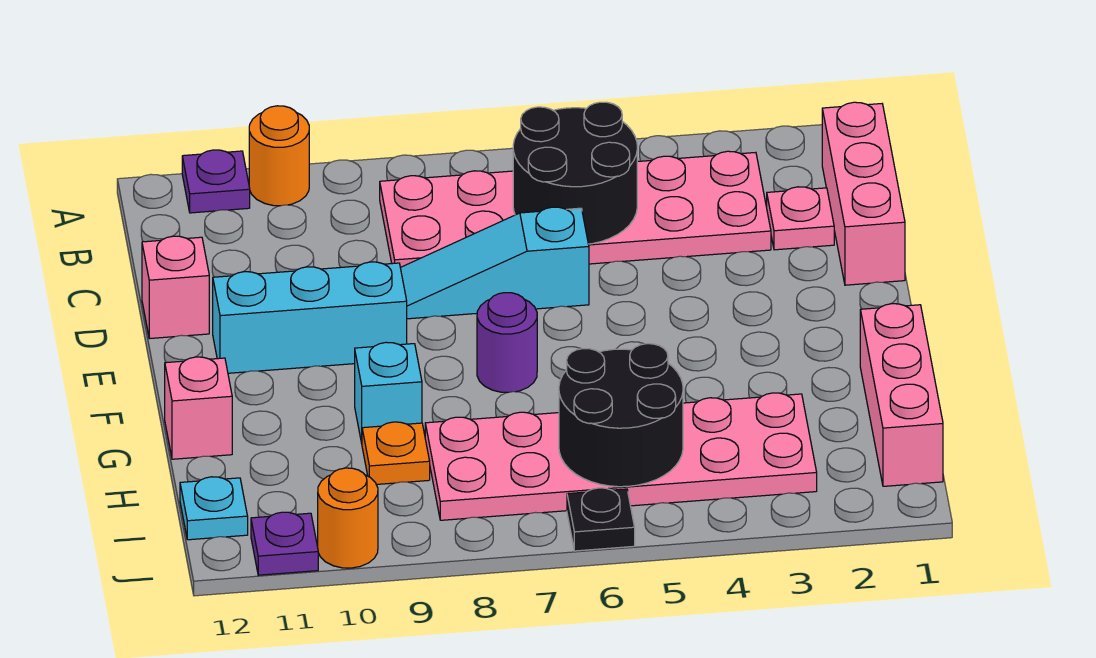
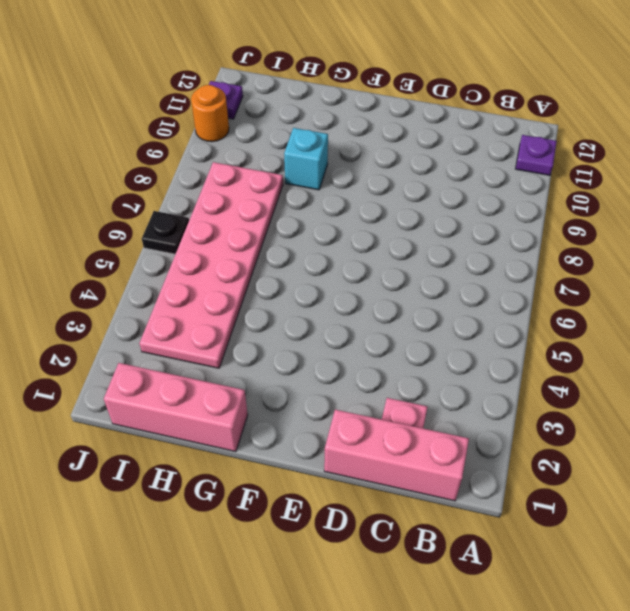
none -> orange 1x1 round brick [249,106,309,206]
none -> pink 2x6 plate [380,151,771,268]
none -> cyan 1x3 slope [401,207,589,319]

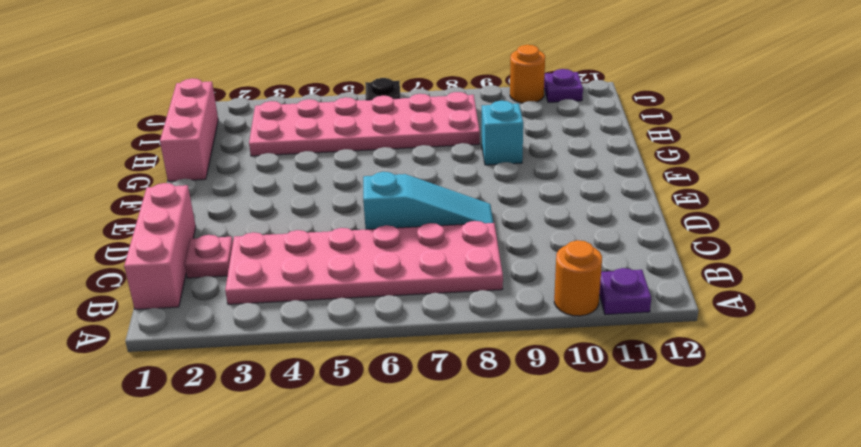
none -> pink 1x1 brick [142,236,209,339]
none -> cyan 1x3 brick [213,262,407,373]
none -> purple 1x1 round brick [477,293,537,392]

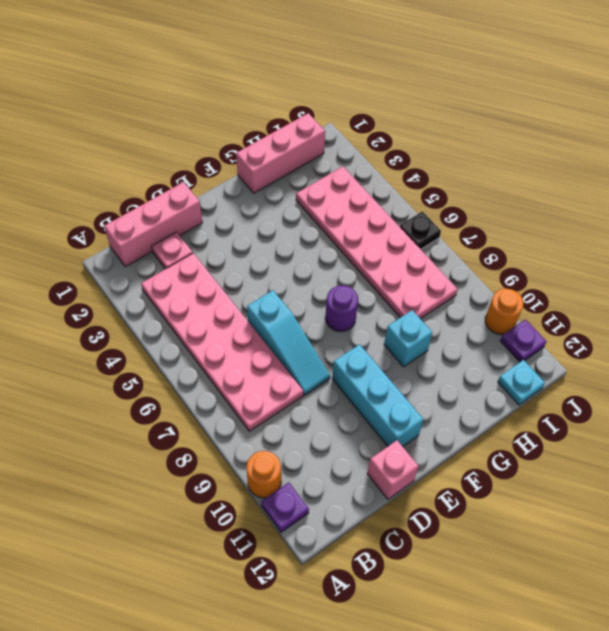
none -> pink 1x1 brick [165,357,232,459]
none -> orange 1x1 plate [362,422,430,484]
none -> black 2x2 round brick [513,102,637,244]

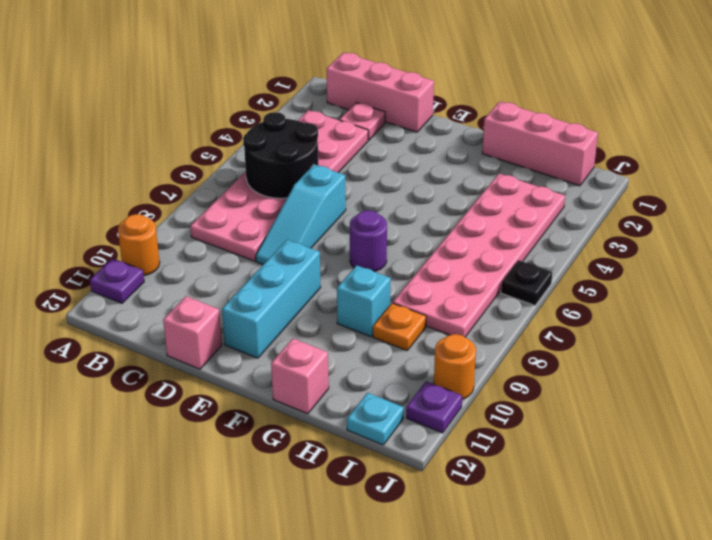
none -> black 2x2 round brick [559,344,683,487]

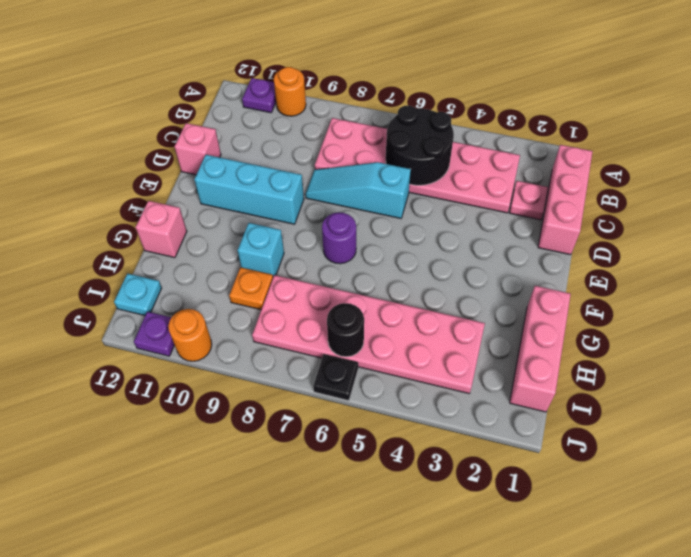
black 1x1 round brick [327,303,364,357] -> black 2x2 round brick [559,344,683,487]

